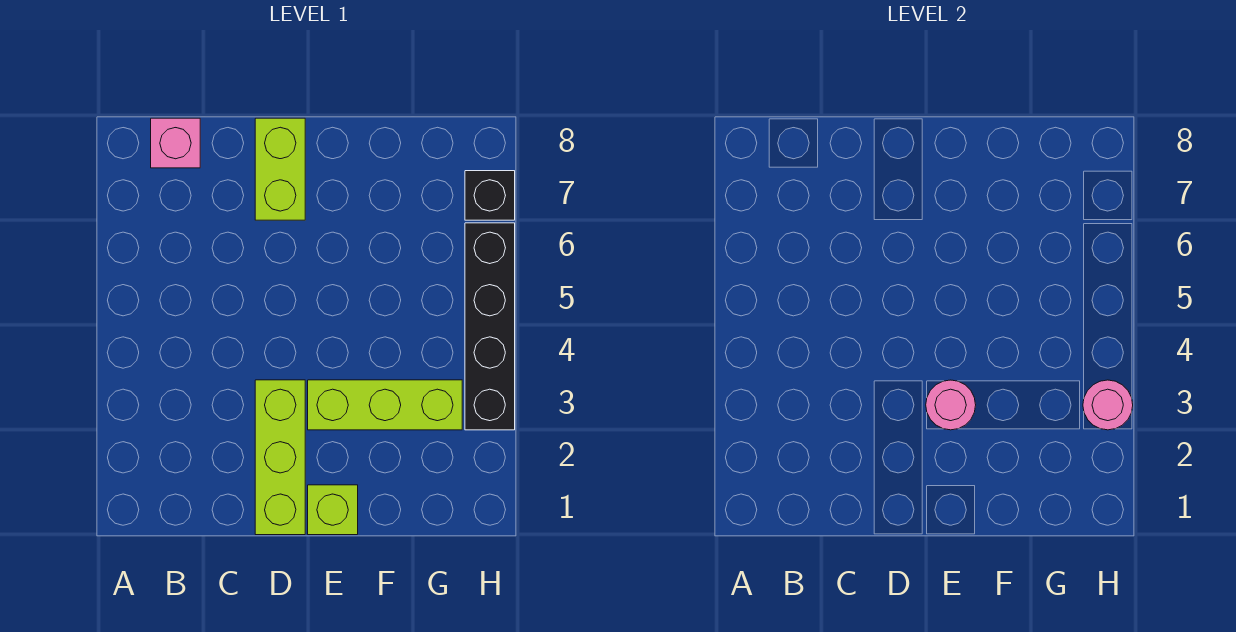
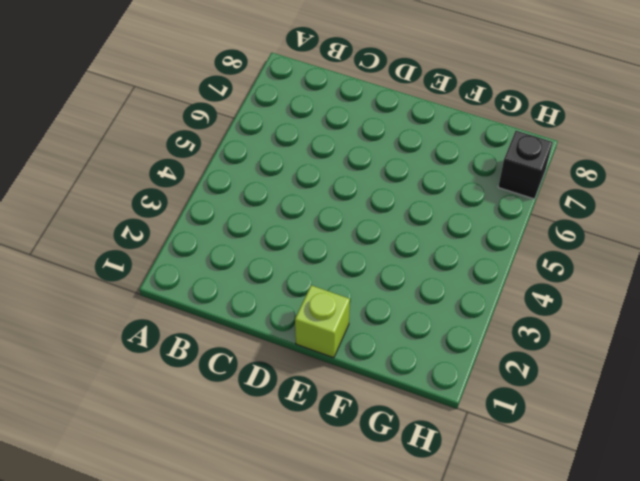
none -> pink 1x1 brick [151,118,200,168]
none -> lime 1x3 brick [255,380,305,535]

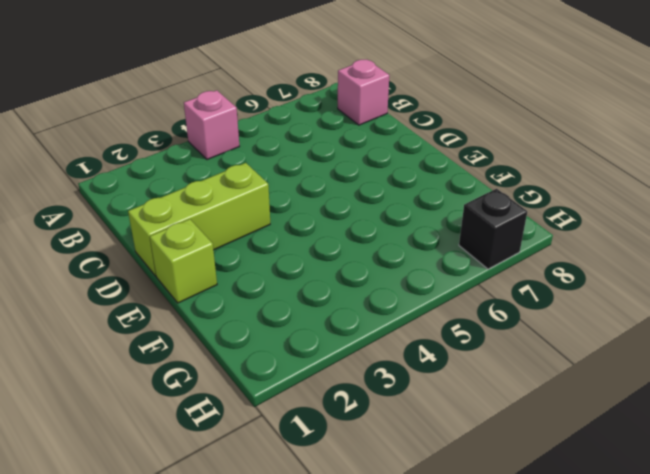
pink 1x1 brick [184,90,240,160] -> none
none -> lime 1x2 brick [255,118,305,220]
none -> lime 1x3 brick [308,380,462,430]

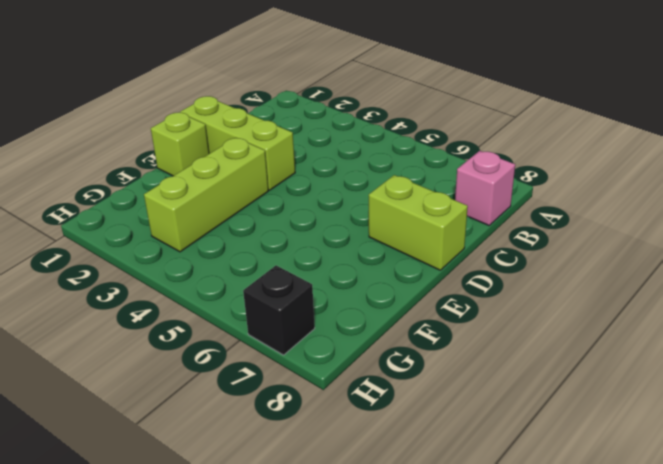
none -> black 1x4 brick [465,223,515,430]
none -> pink 1x1 round brick [926,380,976,430]

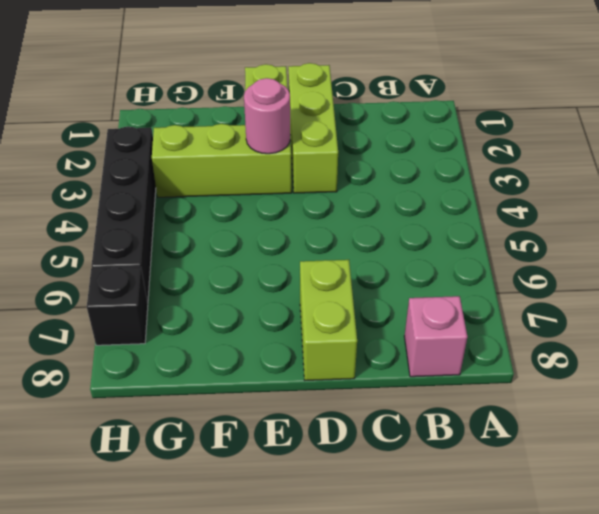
none -> pink 1x1 round brick [1083,380,1133,430]

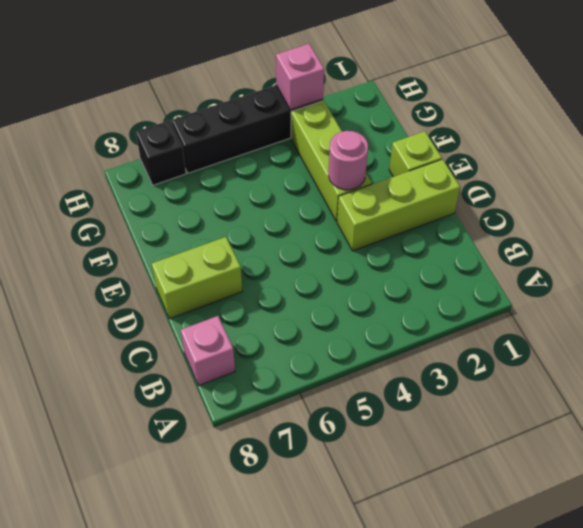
pink 1x1 brick [276,44,324,110] -> pink 1x1 round brick [1083,380,1133,430]

